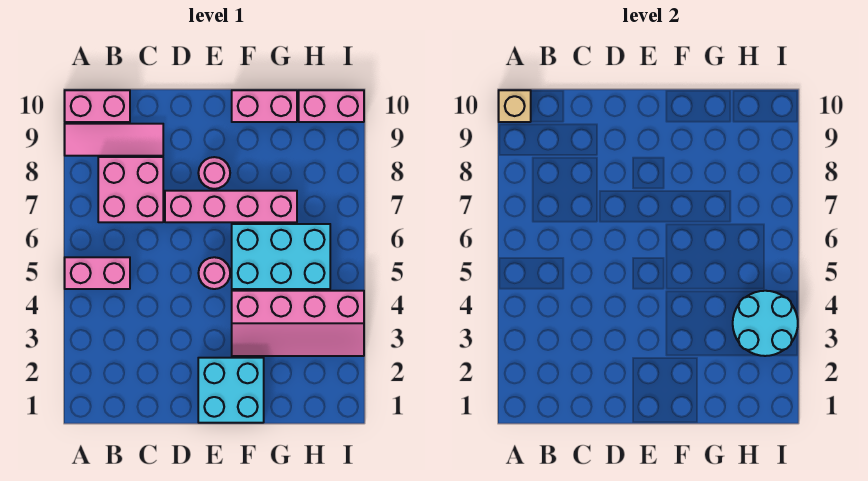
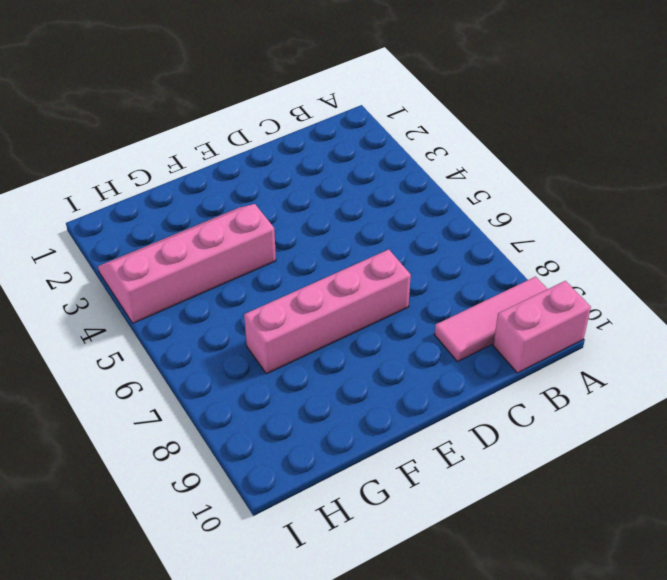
none -> pink 1x2 brick [65,257,130,289]
none -> pink 2x2 brick [98,157,163,222]
none -> cyan 2x2 brick [198,358,264,423]

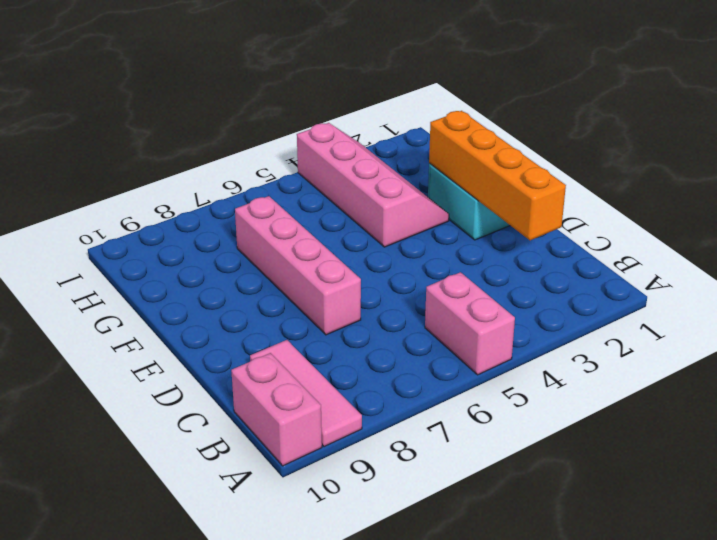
orange 1x4 brick [429,111,566,240] -> none
none -> pink 2x2 brick [98,157,163,222]
none -> pink 1x1 round brick [198,257,230,289]
none -> pink 1x1 round brick [198,157,230,189]

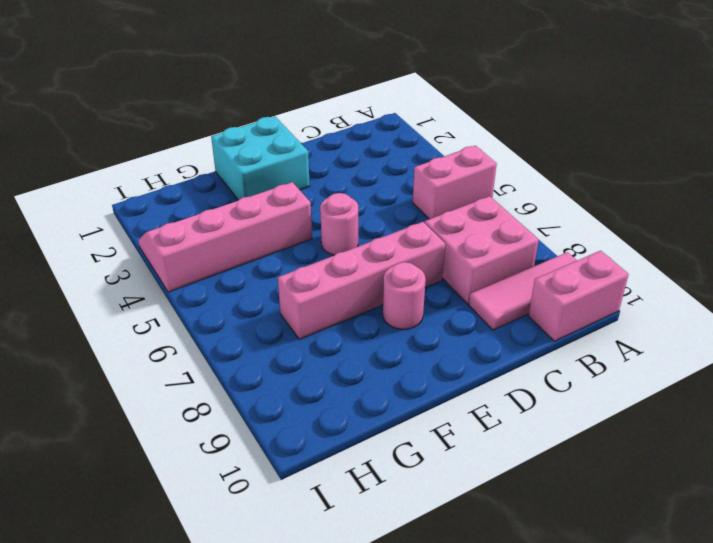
none -> cyan 2x3 brick [232,224,330,289]
none -> pink 1x2 brick [232,90,297,122]
none -> pink 1x2 brick [299,90,364,122]

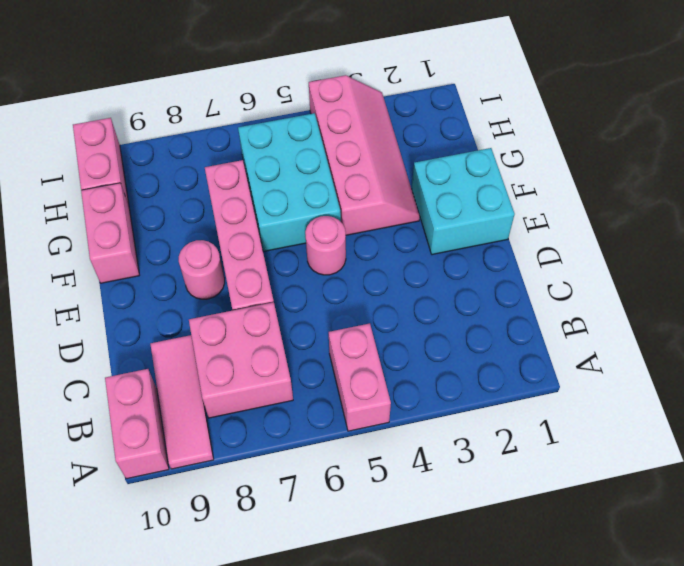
none -> tan 1x1 brick [499,90,531,122]
none -> cyan 2x2 round brick [733,291,798,356]

